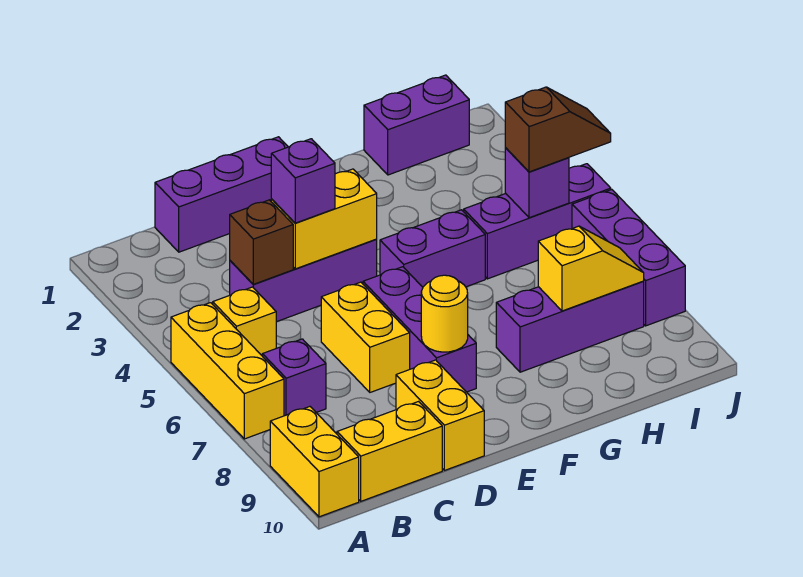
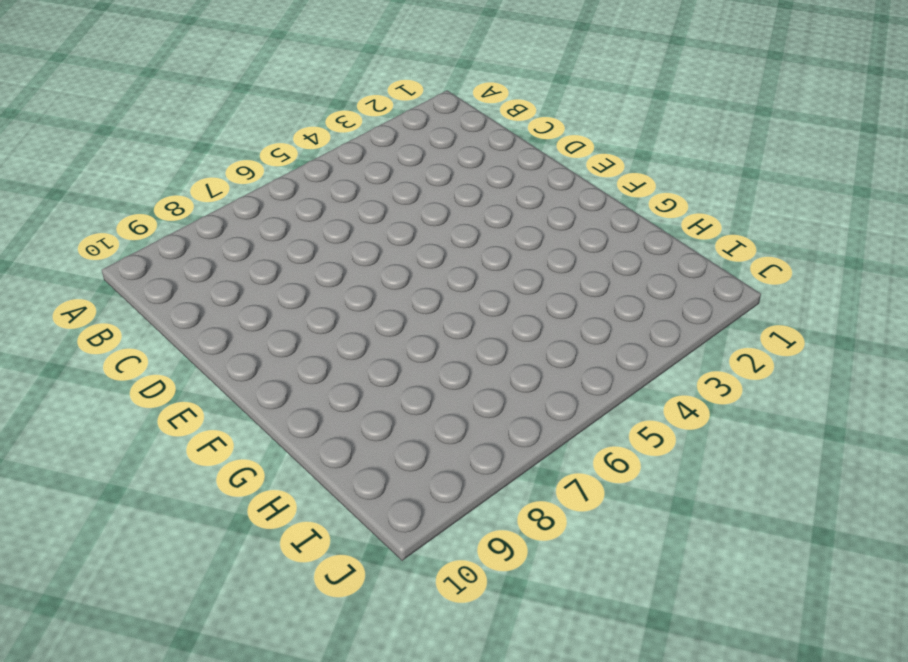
none -> yellow 1x3 brick [171,303,284,439]
none -> yellow 1x2 brick [270,407,359,517]
none -> yellow 1x1 brick [213,287,276,355]

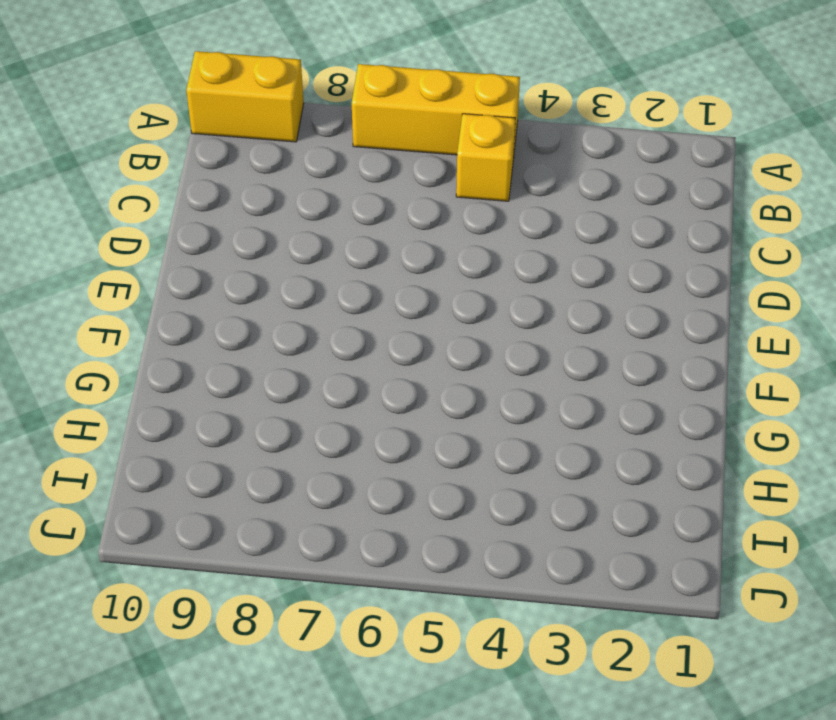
none -> purple 1x1 brick [262,339,326,416]
none -> yellow 1x2 brick [337,401,442,501]
none -> purple 1x3 brick [155,137,288,252]

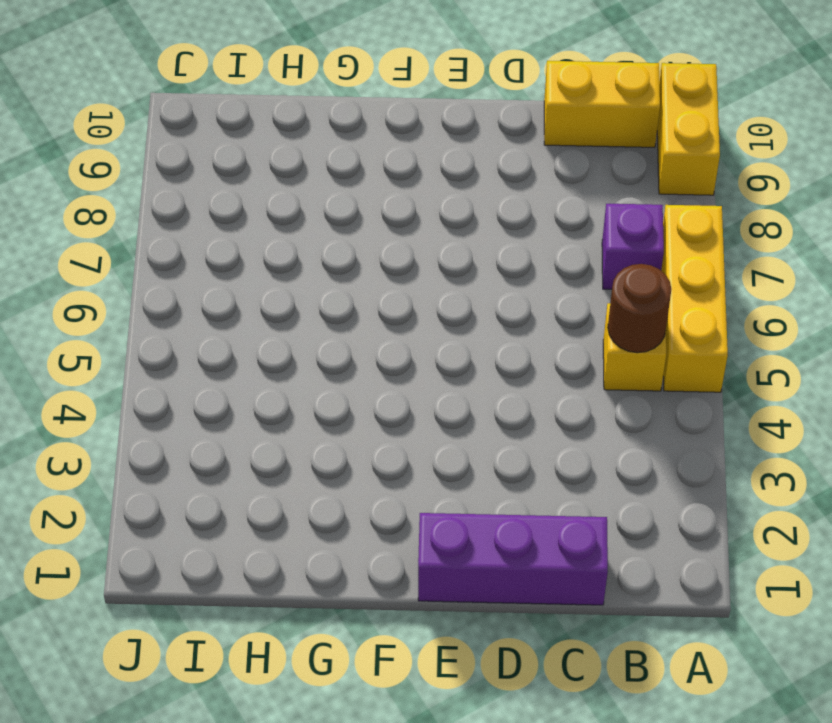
brown 1x1 round brick [608,264,671,353] -> none
none -> purple 1x3 brick [230,239,377,322]
none -> yellow 1x2 brick [321,282,410,392]
none -> yellow 1x2 brick [396,360,484,470]

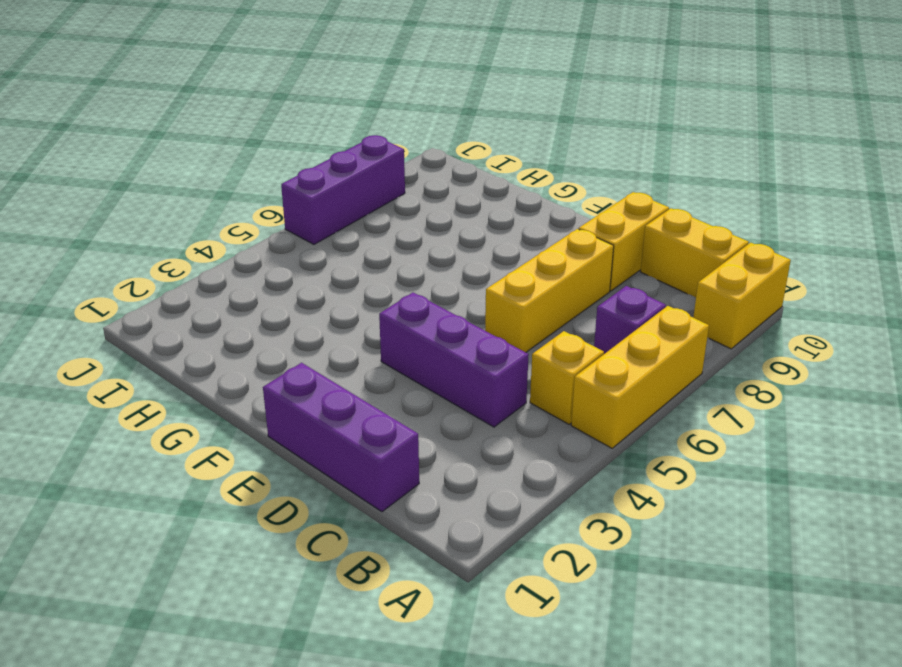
yellow 1x3 brick [485,229,614,352] -> yellow 1x2 brick [321,282,410,392]
none -> purple 1x3 brick [363,267,476,392]
none -> purple 1x2 brick [380,210,485,287]
none -> purple 1x3 brick [496,281,644,372]

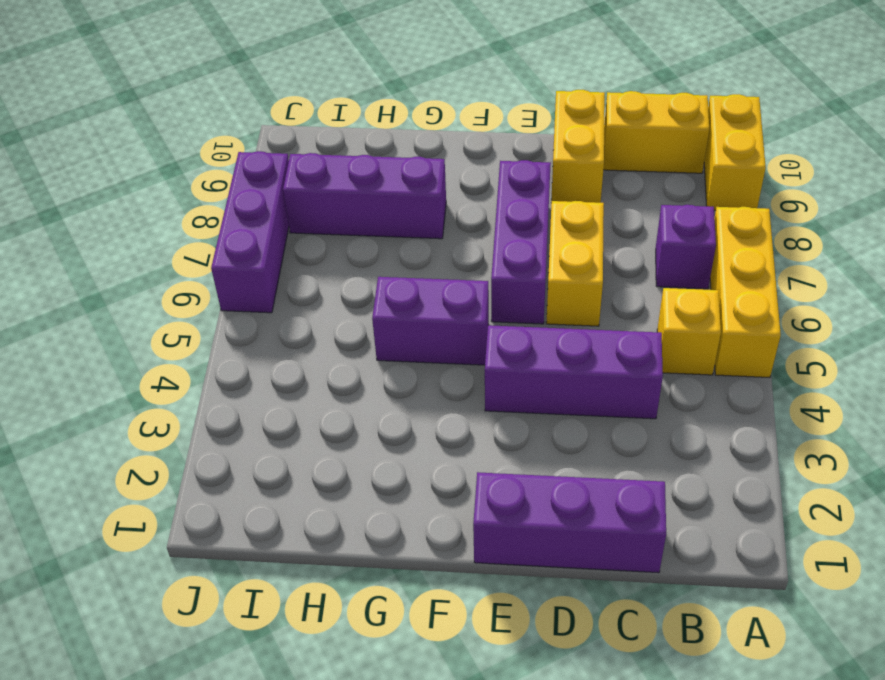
none -> purple 1x2 brick [364,75,469,175]
none -> purple 1x3 brick [464,164,611,279]
none -> brown 1x1 brick [230,200,293,284]

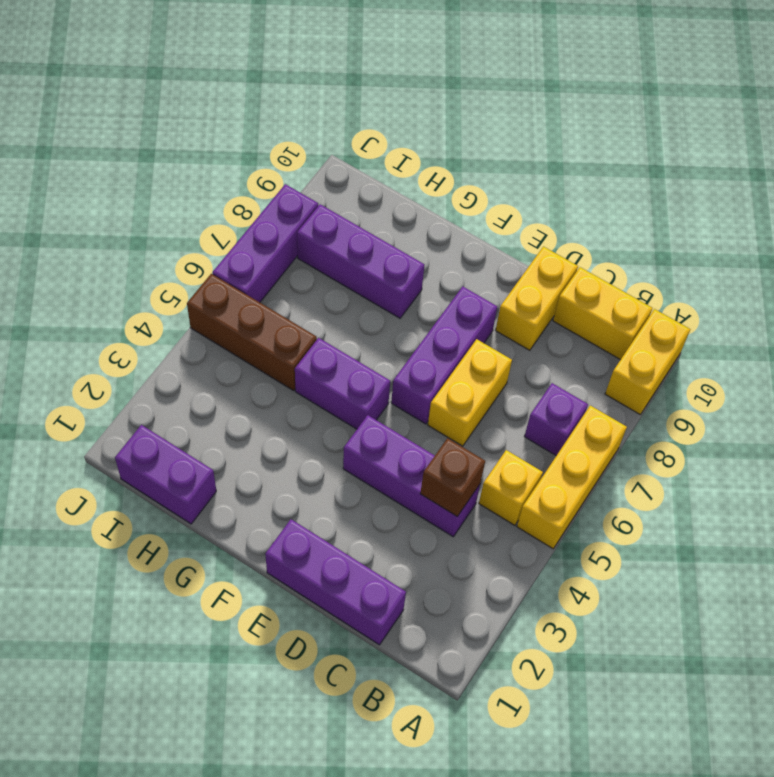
brown 1x3 brick [187,274,317,391] -> purple 1x3 brick [464,164,611,279]
none -> yellow 1x2 brick [271,169,377,269]
none -> yellow 1x1 round brick [421,275,468,352]
none -> yellow 1x2 slope [538,226,644,311]

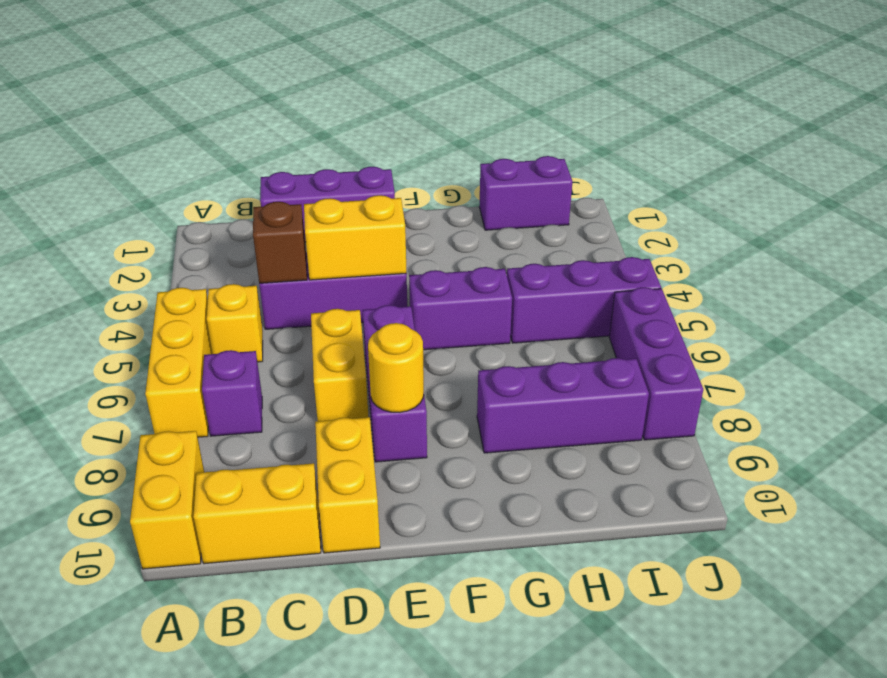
none -> yellow 1x2 slope [538,226,644,311]
none -> purple 1x1 brick [505,148,569,218]
none -> purple 1x1 brick [271,139,335,223]

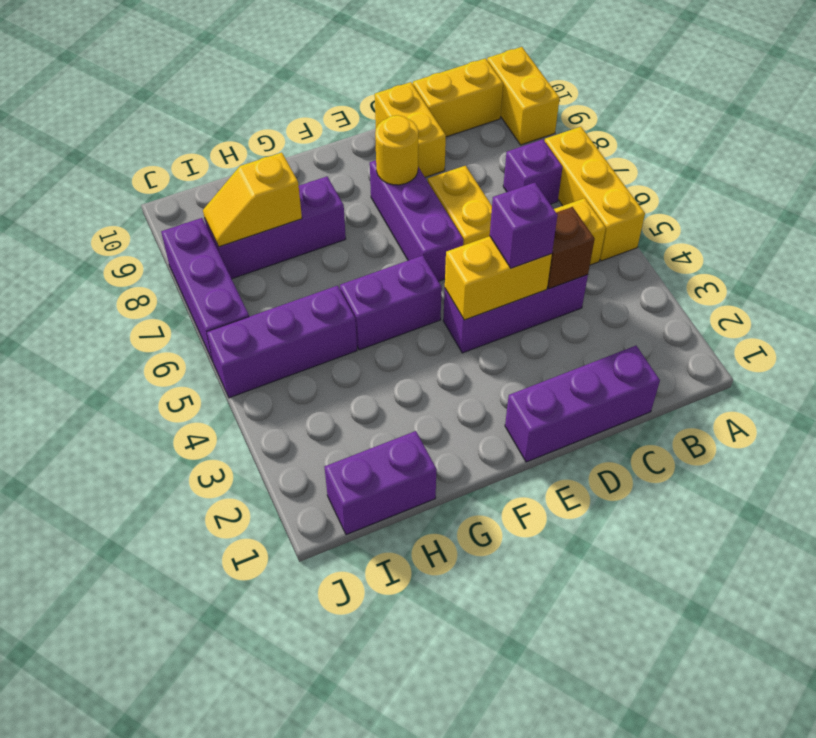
none -> purple 1x1 brick [505,148,569,218]
none -> brown 1x2 slope [505,87,611,172]

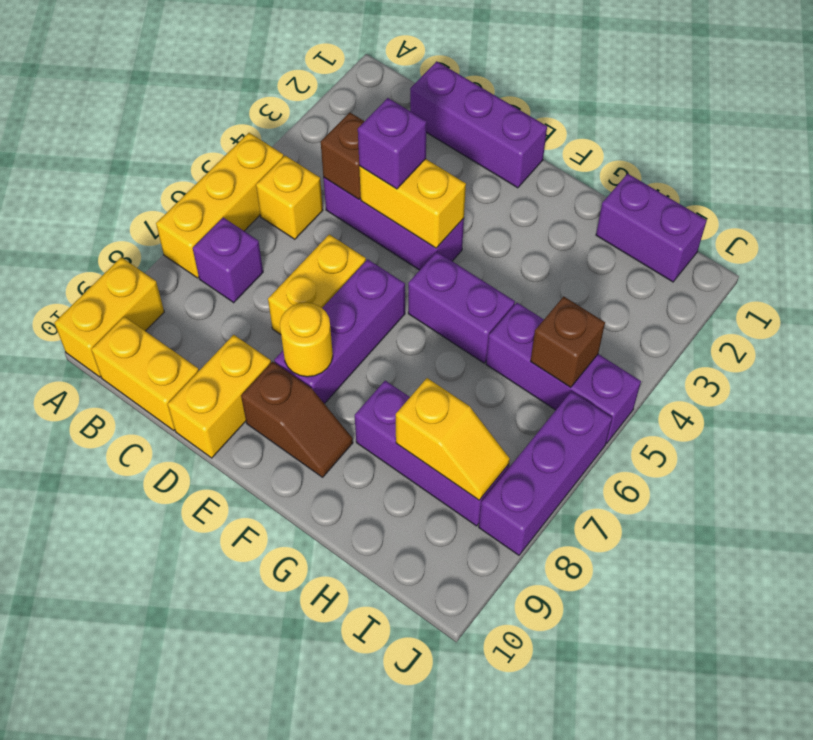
brown 1x2 slope [241,362,353,477] -> brown 1x2 slope moved to [505,87,611,172]
brown 1x1 brick [531,297,605,387] -> purple 1x1 brick [505,148,569,218]

